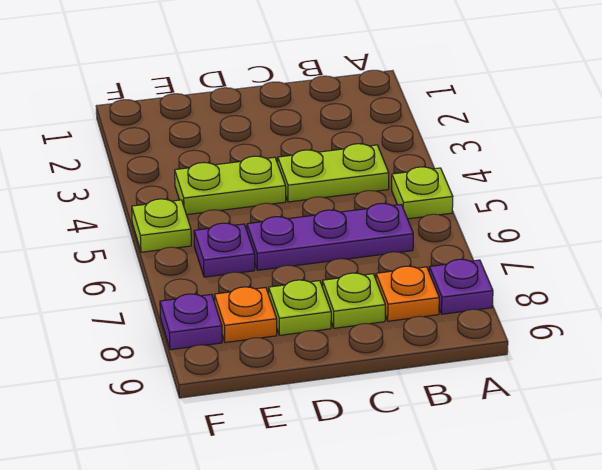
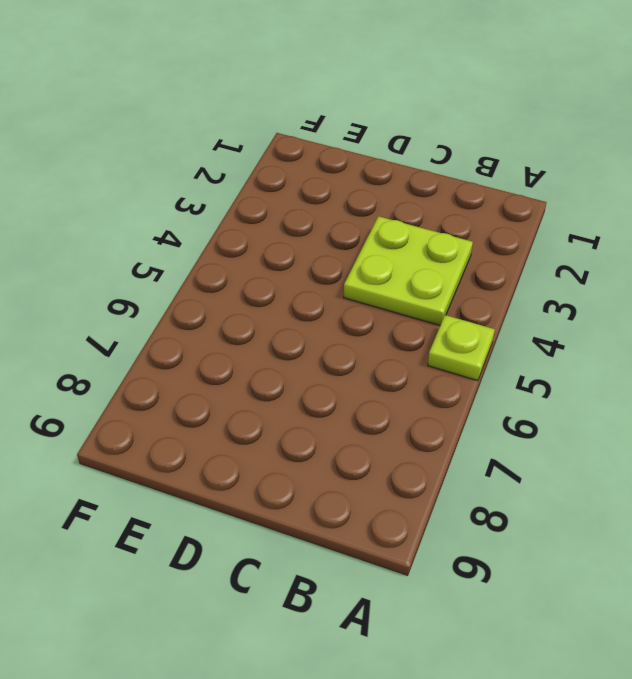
lime 2x2 plate [344,216,473,325] -> lime 1x2 plate [278,144,389,202]
none -> purple 1x1 plate [429,259,493,314]
none -> purple 1x3 plate [247,203,413,270]
none -> orange 1x1 plate [376,266,439,321]

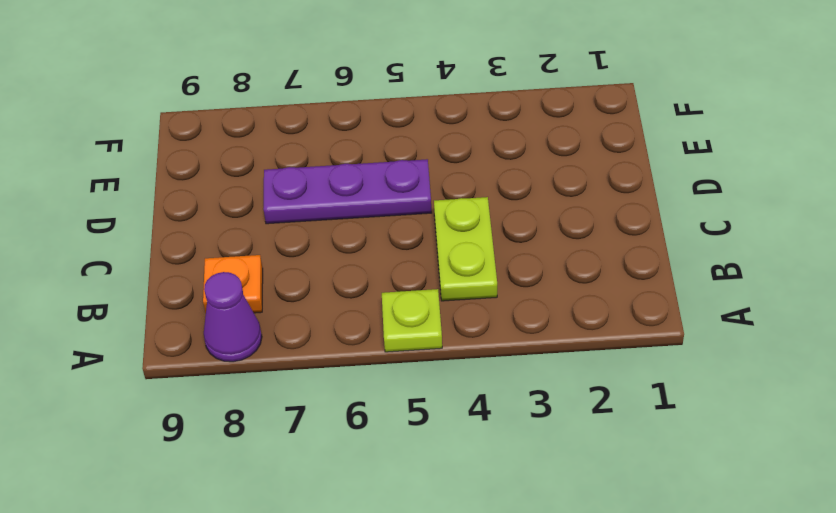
purple 1x1 cone [204,272,262,362] -> purple 1x1 plate [429,259,493,314]
purple 1x3 plate [263,159,432,224] -> purple 1x3 plate turned to [247,203,413,270]
none -> lime 1x1 plate [322,273,385,328]
none -> lime 1x2 plate [175,156,286,215]
none -> lime 1x1 plate [269,280,331,335]

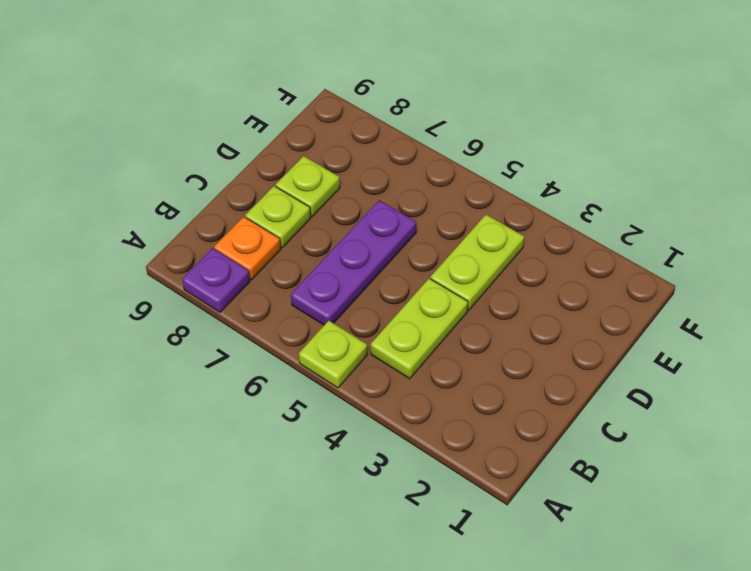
none -> purple 1x1 plate [194,223,255,277]
none -> orange 1x1 plate [214,287,277,343]
none -> lime 1x1 plate [132,199,191,252]

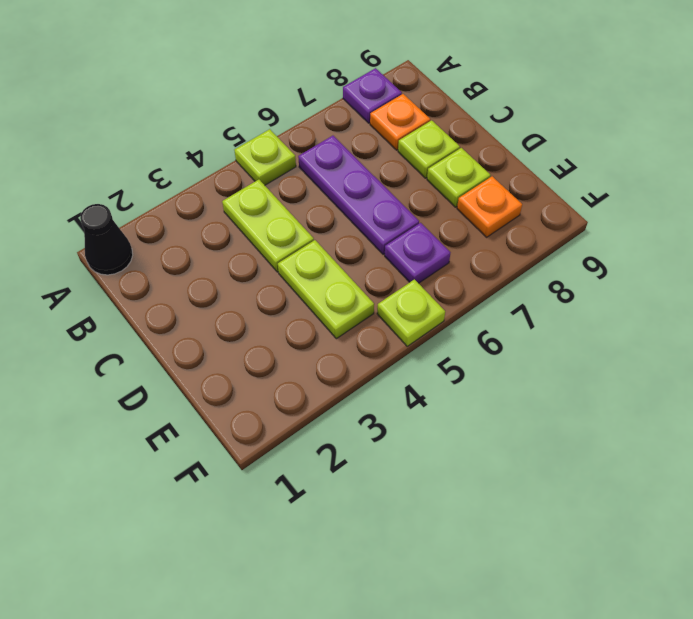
black 1x1 cone [80,204,133,275] -> none
none -> purple 1x1 plate [160,294,222,350]

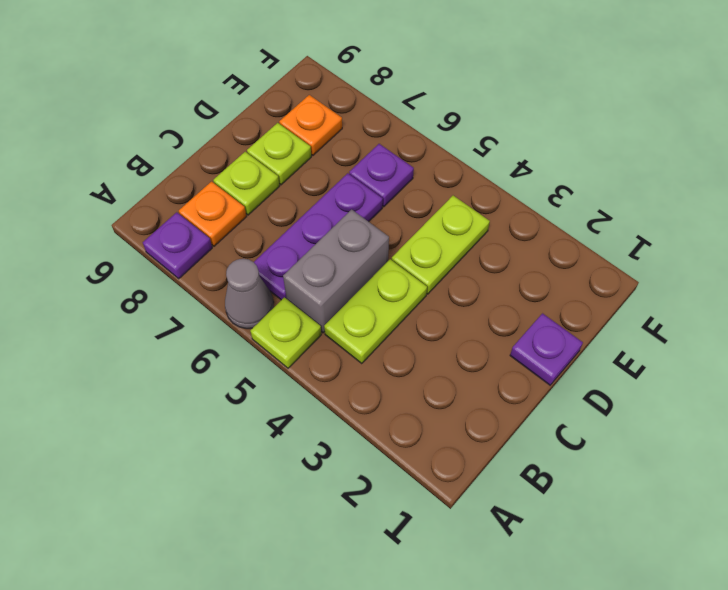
grey 1x1 cone [225,259,274,329] -> none
grey 1x2 brick [283,209,389,333] -> none
purple 1x1 plate [510,313,583,385] -> purple 1x1 plate moved to [160,294,222,350]
none -> lime 1x1 plate [132,199,191,252]

